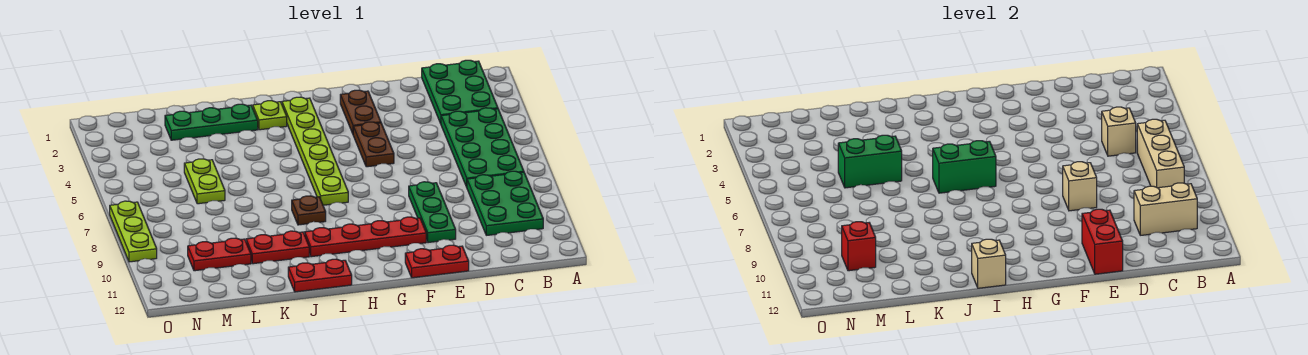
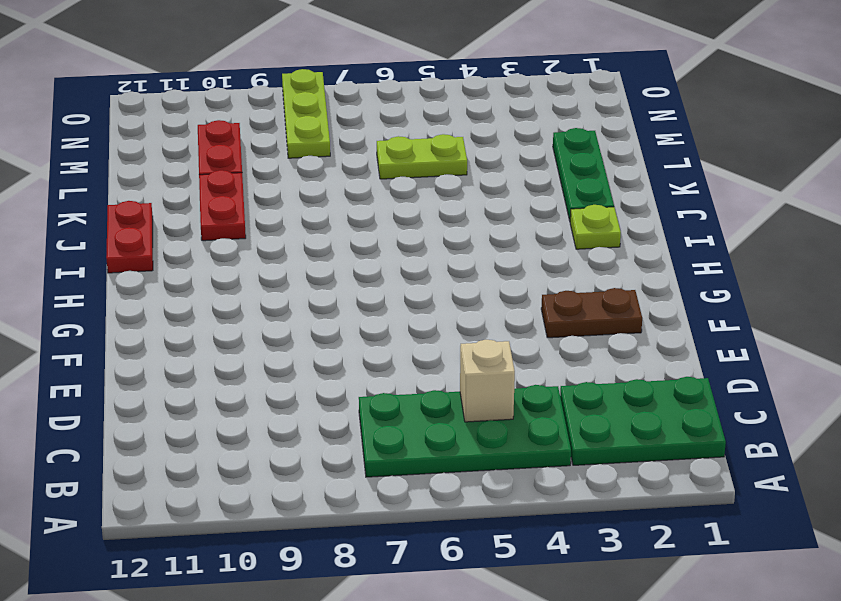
lime 1x3 plate [282,69,330,158] -> lime 1x3 plate turned to [110,201,157,262]
none -> green 2x3 plate [467,171,543,235]
none -> green 1x3 plate [409,182,456,243]
none -> red 1x2 plate [405,245,469,278]

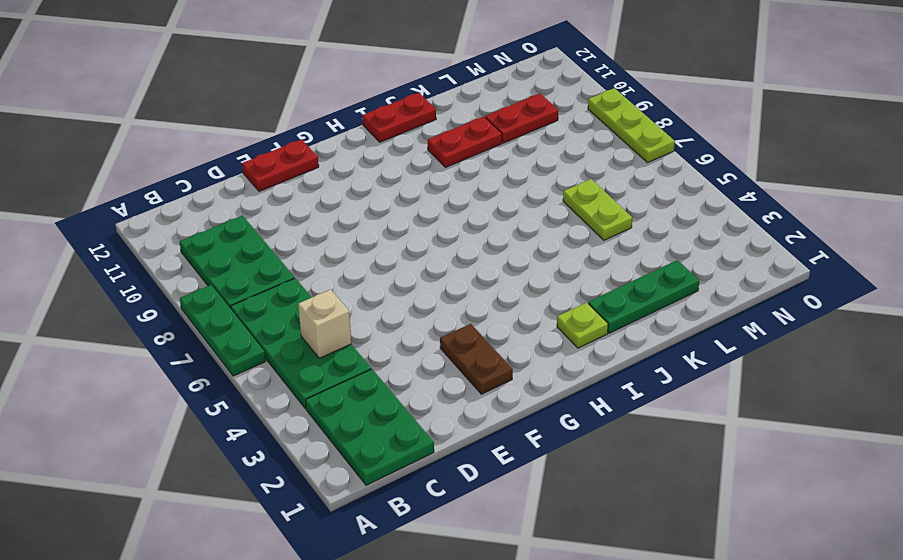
green 1x3 plate [180,285,266,376] -> green 1x3 plate moved to [409,182,456,243]
none -> brown 1x2 plate [353,122,394,167]
none -> red 1x4 plate [305,217,426,257]
none -> lime 1x6 plate [282,97,348,205]

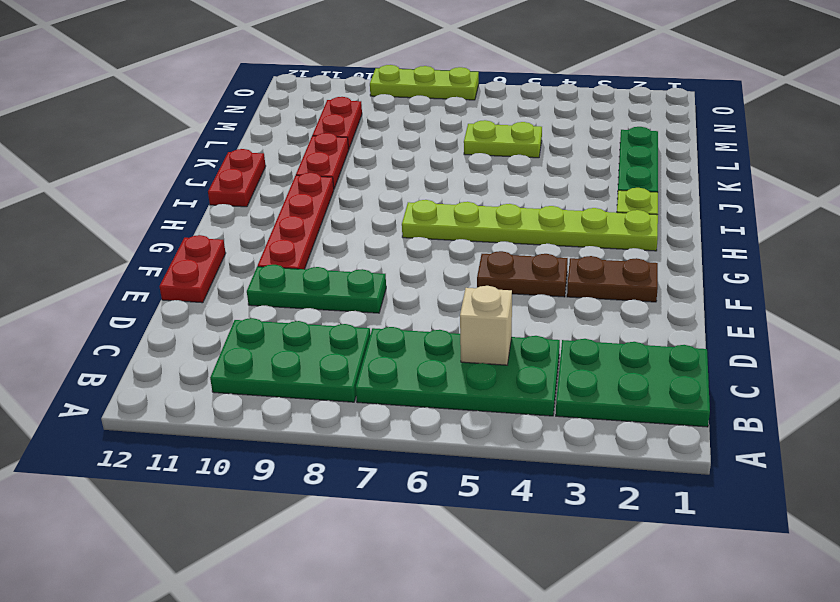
none -> brown 1x1 plate [292,196,326,225]
none -> tan 1x3 brick [1137,119,1184,188]
none -> tan 1x2 brick [1134,183,1197,235]

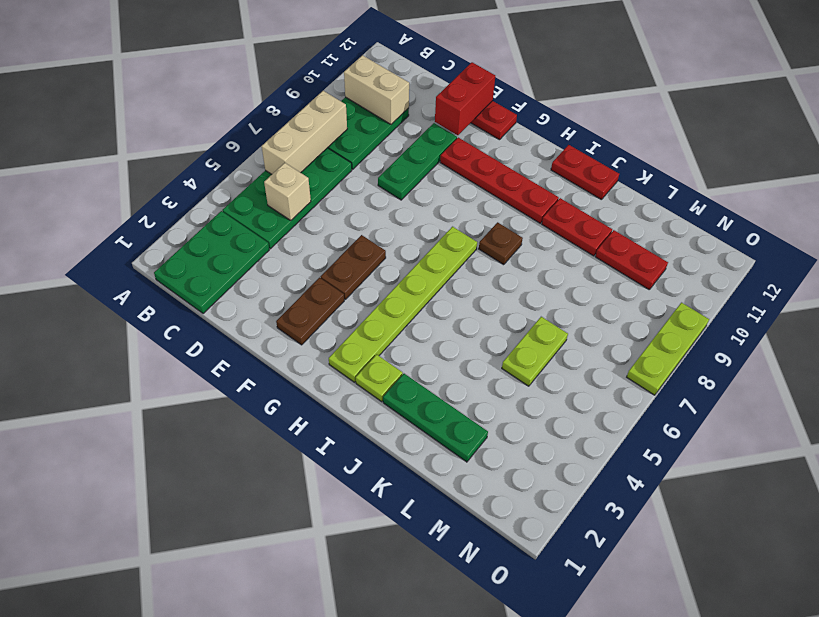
none -> tan 1x1 brick [1063,162,1097,211]
none -> green 1x2 brick [933,141,996,193]
none -> tan 1x1 brick [972,239,1006,288]

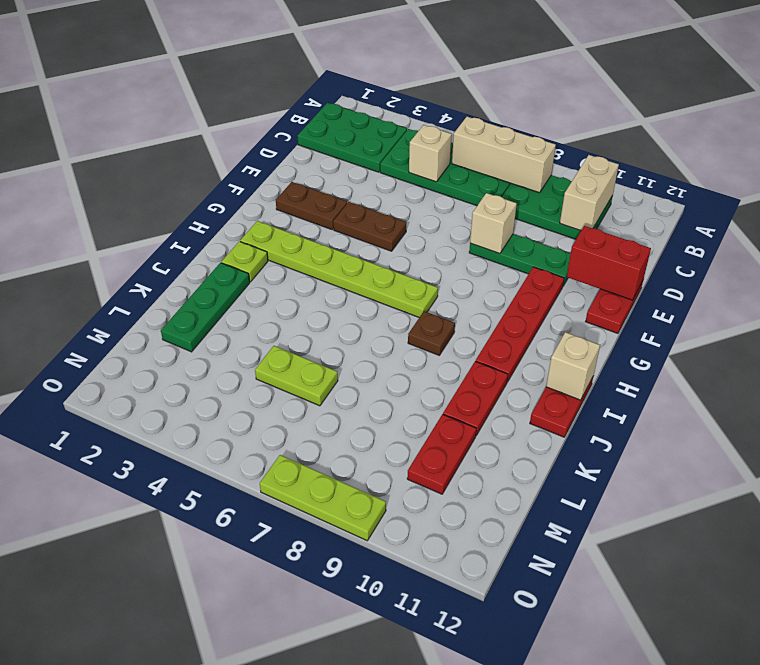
none -> green 1x2 brick [933,141,996,193]
none -> green 1x2 brick [838,135,902,188]
none -> red 1x1 brick [842,222,876,271]

